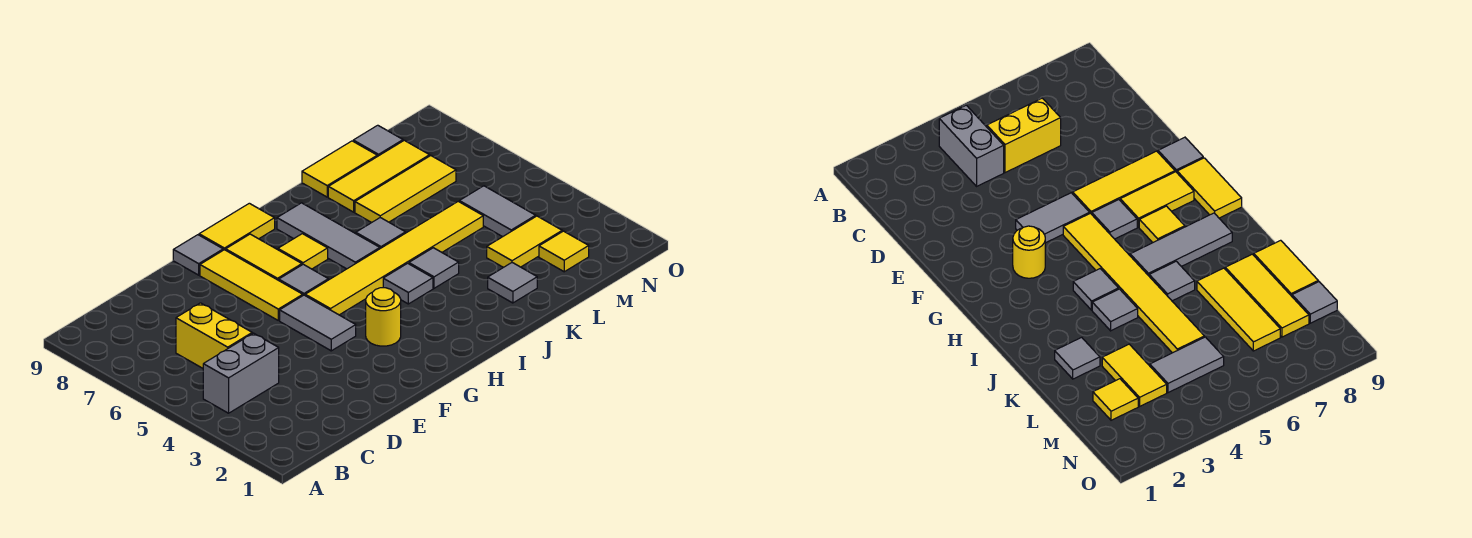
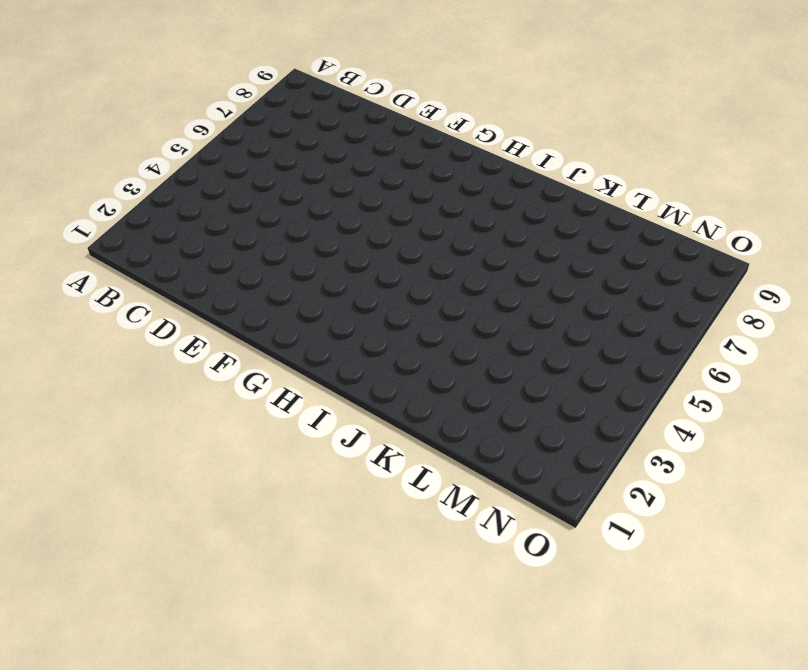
none -> grey 1x2 brick [203,333,279,413]
none -> yellow 1x2 brick [176,303,252,368]
none -> grey 1x2 tile [280,295,356,351]

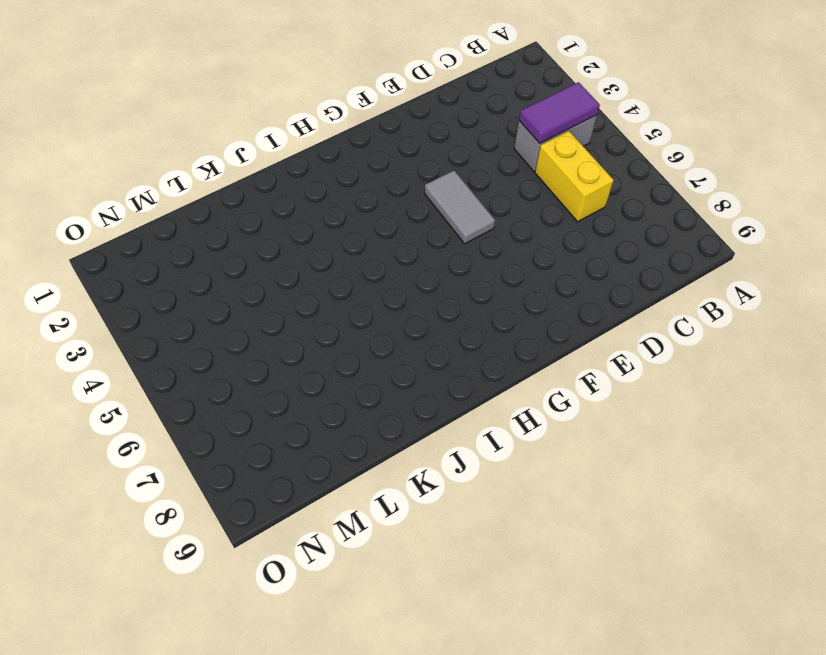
purple 1x2 tile [519,82,600,143] -> none
none -> yellow 1x3 tile [200,250,303,320]
none -> grey 1x1 tile [173,235,223,275]
none -> yellow 1x1 round brick [366,288,401,346]

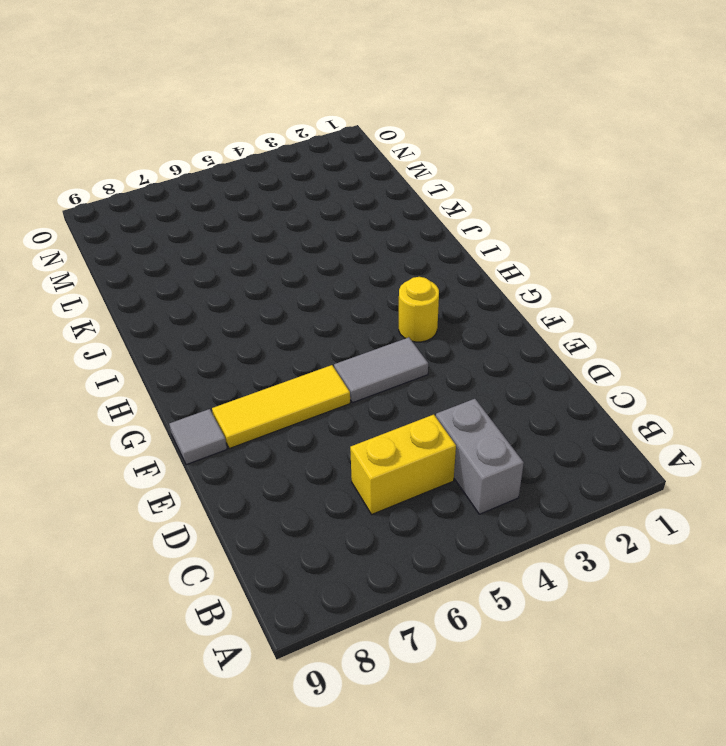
none -> yellow 1x6 tile [305,201,483,315]
none -> grey 1x1 tile [279,264,328,295]
none -> yellow 1x2 tile [226,234,302,280]

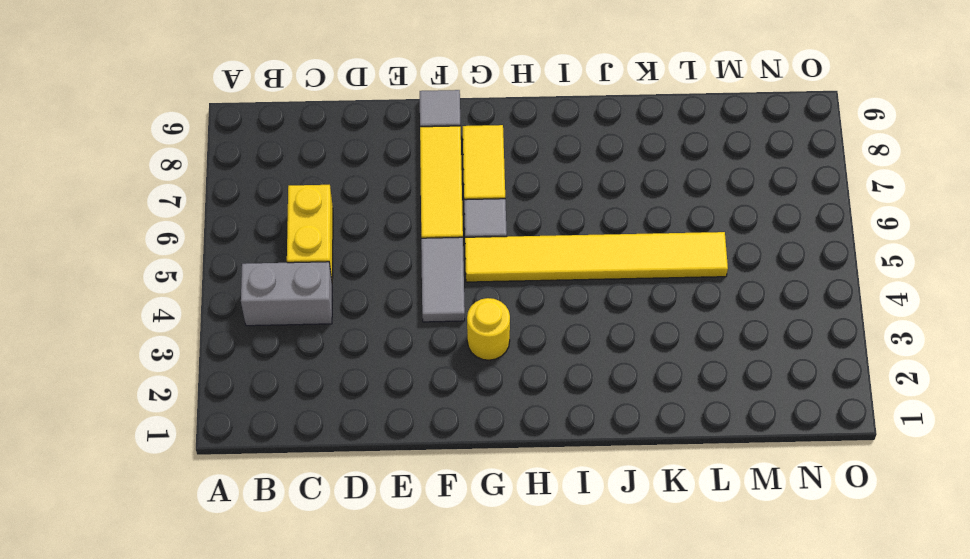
none -> yellow 1x2 tile [199,203,275,250]
none -> yellow 1x1 tile [278,234,328,269]
none -> grey 1x1 tile [383,263,433,304]

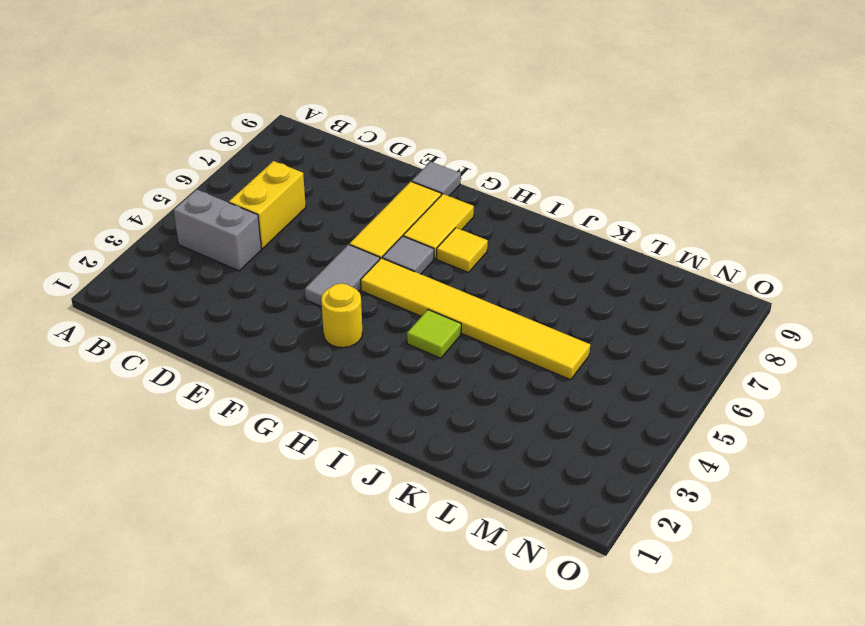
lime 1x1 tile [407,310,461,358] -> grey 1x1 tile [383,263,433,304]
none -> yellow 1x2 tile [199,203,275,250]
none -> grey 1x3 tile [277,203,380,269]
none -> grey 1x1 tile [409,248,459,288]

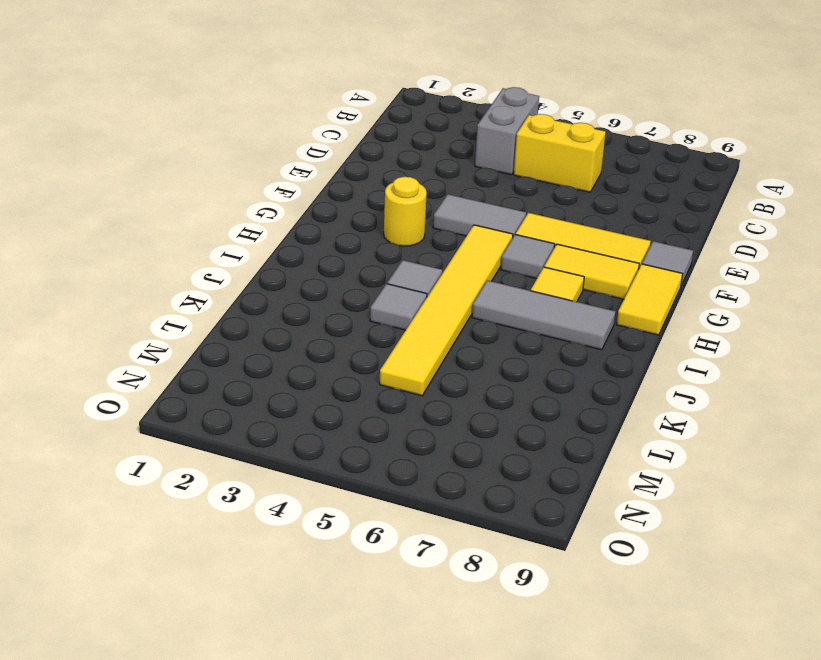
none -> grey 1x1 tile [356,218,406,249]
none -> grey 1x1 tile [488,263,537,303]
none -> yellow 1x3 tile [355,156,456,223]

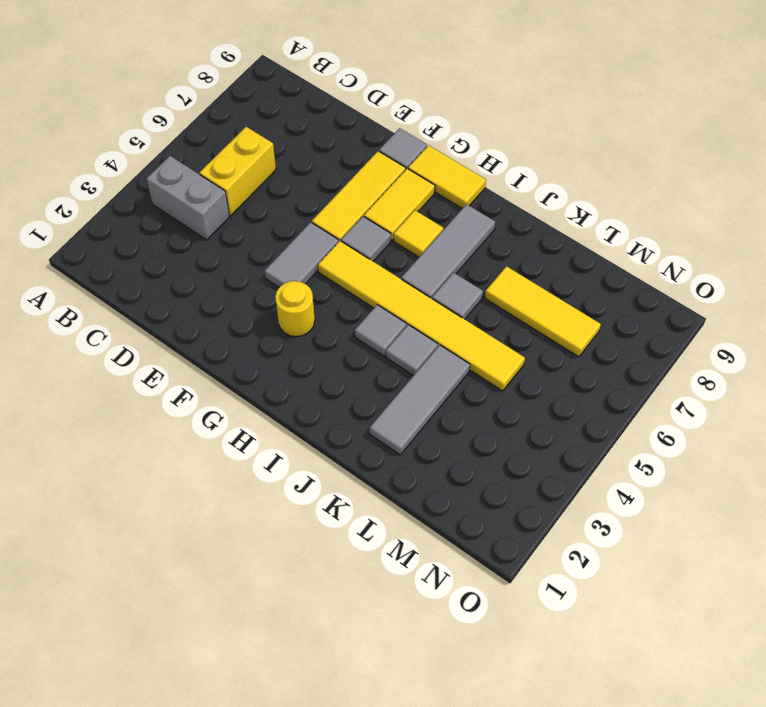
grey 1x3 tile [370,345,470,455] -> grey 1x1 tile [488,263,537,303]
none -> yellow 1x3 tile [328,140,430,212]
none -> yellow 1x2 tile [302,141,377,197]
none -> yellow 1x2 tile [487,216,562,268]

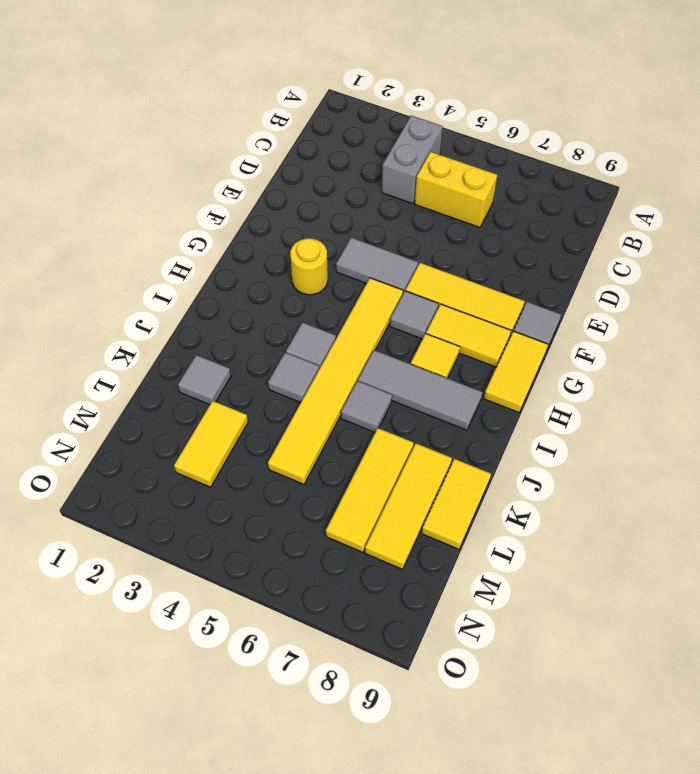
none -> yellow 1x1 tile [539,231,589,272]
none -> grey 1x2 tile [459,186,536,237]
none -> grey 1x1 tile [353,125,403,156]

